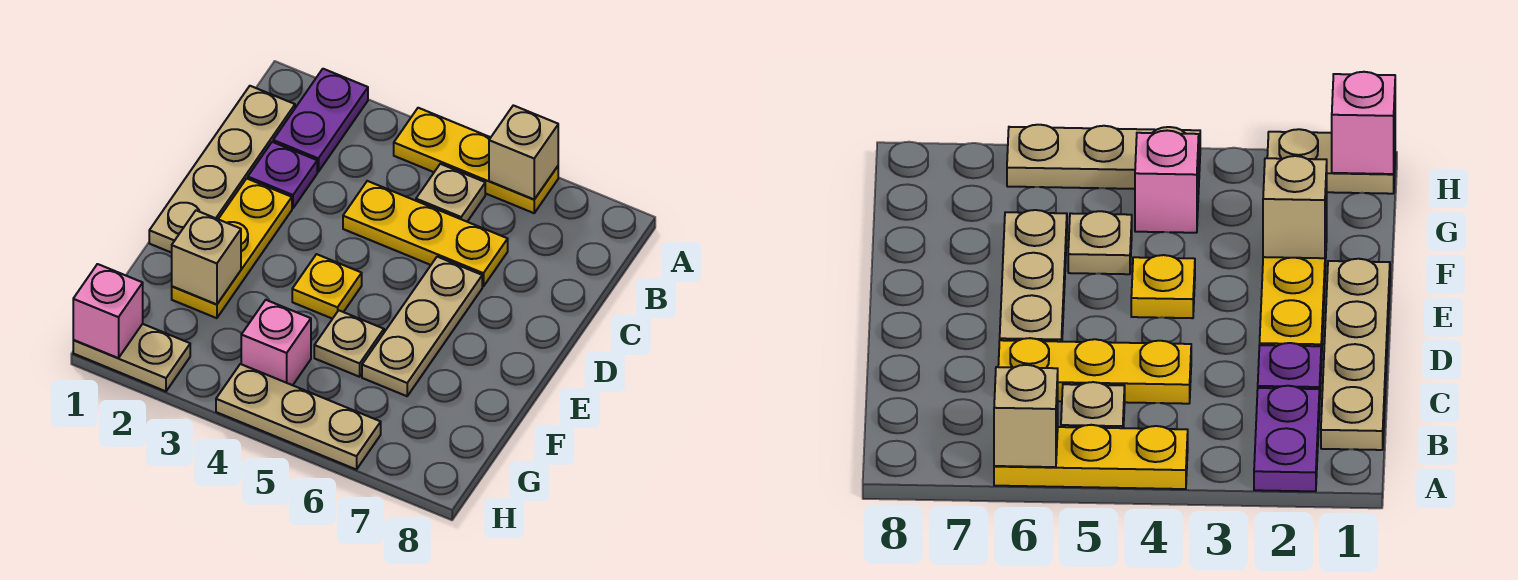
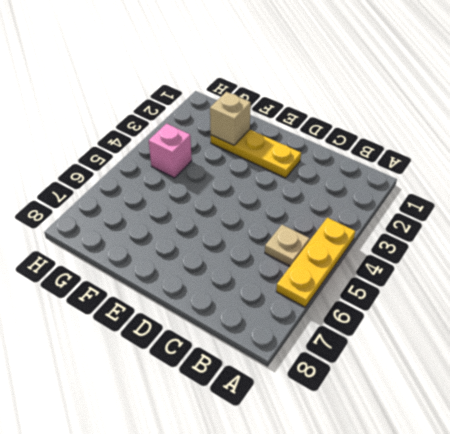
none -> purple 1x2 plate [273,69,368,172]
none -> tan 1x4 plate [149,86,295,253]
none -> purple 1x1 plate [248,142,317,208]

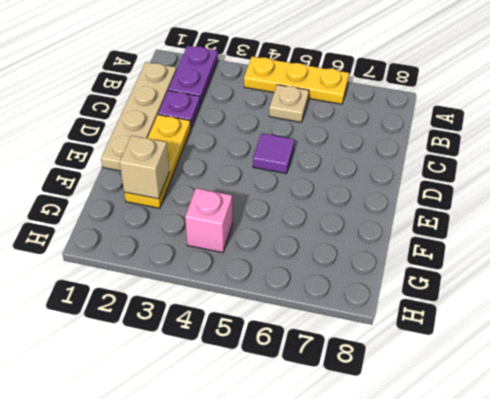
purple 1x1 tile [253,133,295,174] -> none
none -> yellow 1x3 plate [343,181,508,287]
none -> tan 1x3 plate [362,257,482,396]
none -> yellow 1x1 plate [292,254,362,319]

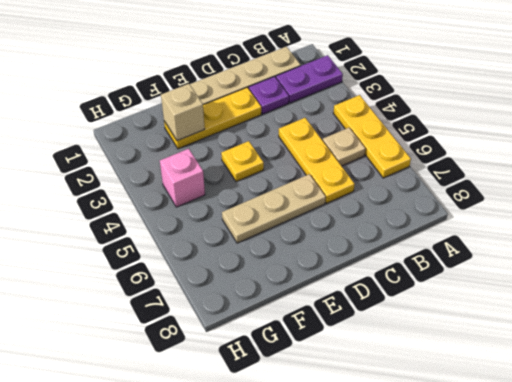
none -> tan 1x1 plate [314,310,384,377]
none -> tan 1x2 plate [73,324,190,391]
none -> tan 1x3 plate [216,364,381,470]

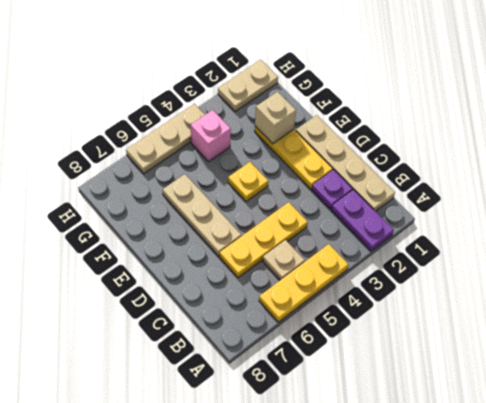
none -> tan 1x1 plate [314,310,384,377]
none -> tan 1x1 brick [489,105,558,199]
none -> pink 1x1 brick [73,264,143,358]

